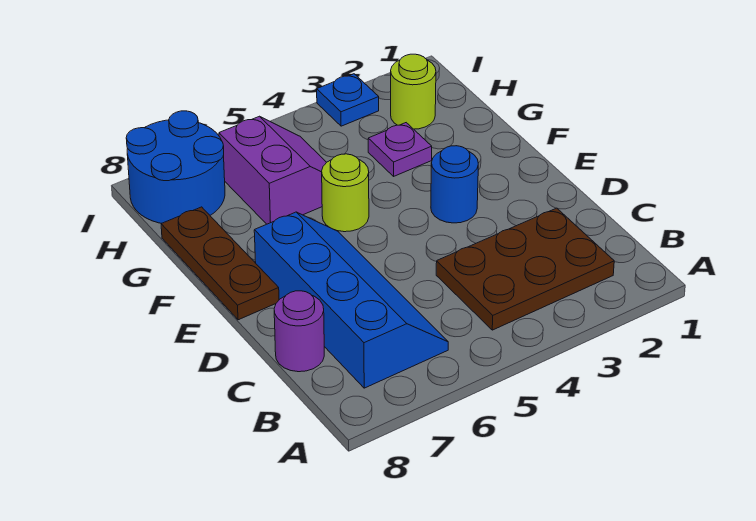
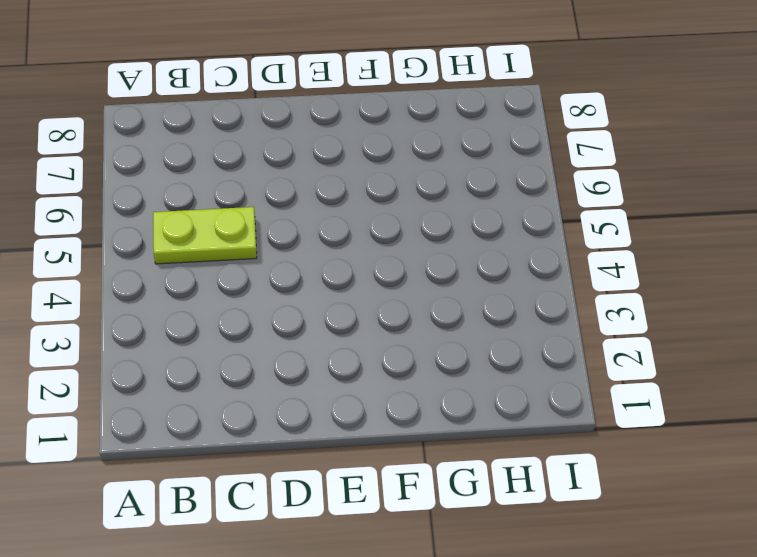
lime 1x2 plate [153,207,257,264] -> none
none -> brown 2x3 plate [436,208,614,330]
none -> blue 2x4 slope [254,212,448,388]

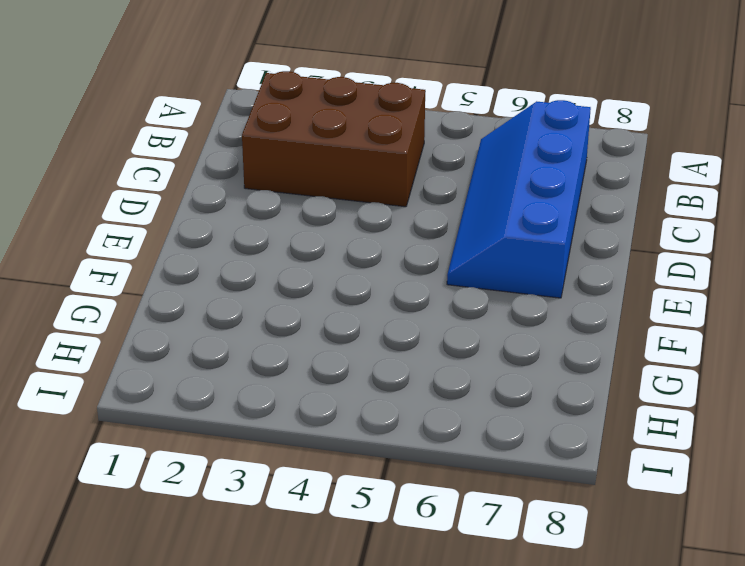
brown 2x3 brick [242,71,425,207] -> brown 2x3 plate [436,208,614,330]
none -> purple 1x1 round brick [274,291,324,372]
none -> blue 1x1 round brick [431,146,478,223]

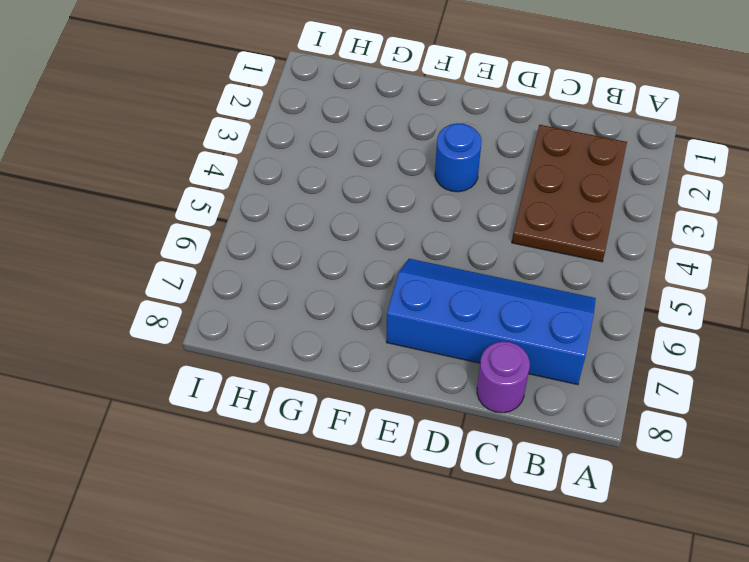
none -> brown 1x3 plate [161,207,279,320]
none -> lime 1x1 round brick [322,154,369,232]

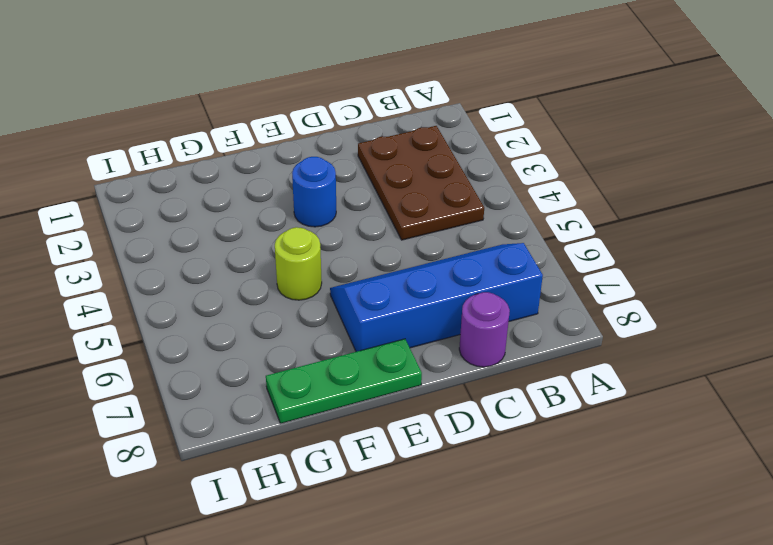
green 1x3 plate [266,339,422,423] -> brown 1x3 plate [161,207,279,320]
none -> purple 1x1 plate [368,123,432,176]
none -> purple 2x2 slope [219,116,327,224]

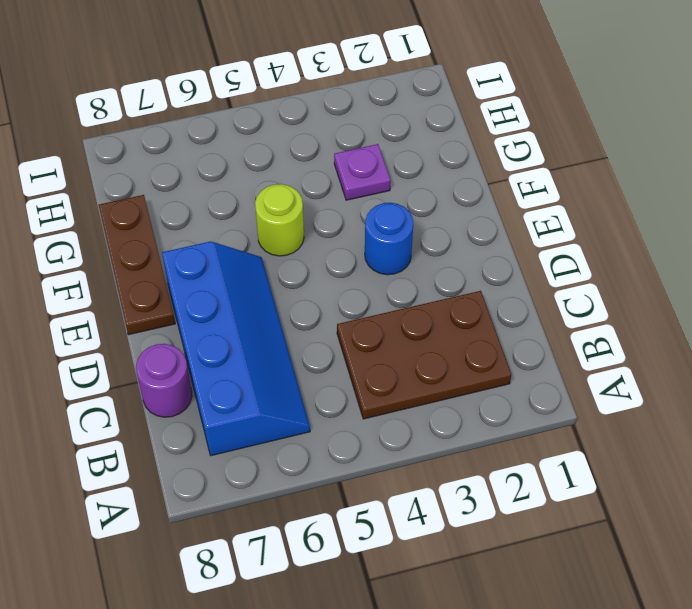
none -> purple 2x2 slope [219,116,327,224]
none -> lime 1x1 round brick [391,54,436,129]

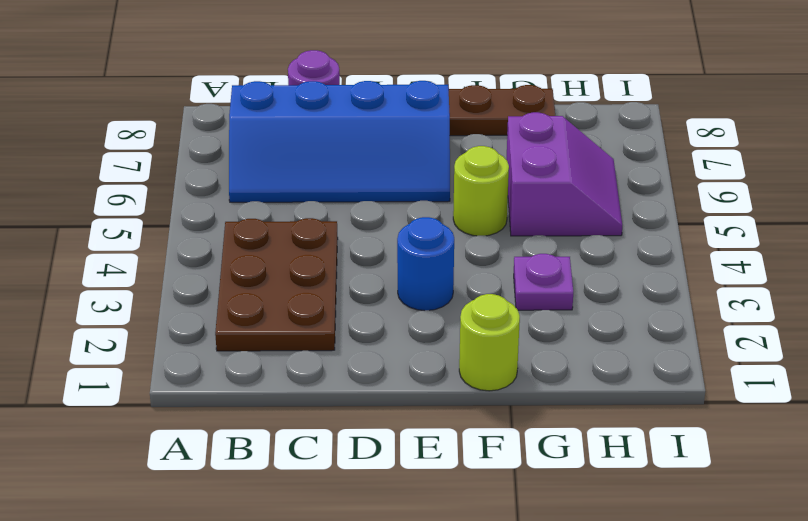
lime 1x1 round brick [459,294,520,391] -> lime 1x1 round brick moved to [391,54,436,129]
purple 2x2 slope [506,112,622,236] -> purple 2x2 slope turned to [219,116,327,224]
none -> blue 2x2 round brick [126,111,225,223]
none -> blue 1x1 plate [317,74,379,126]

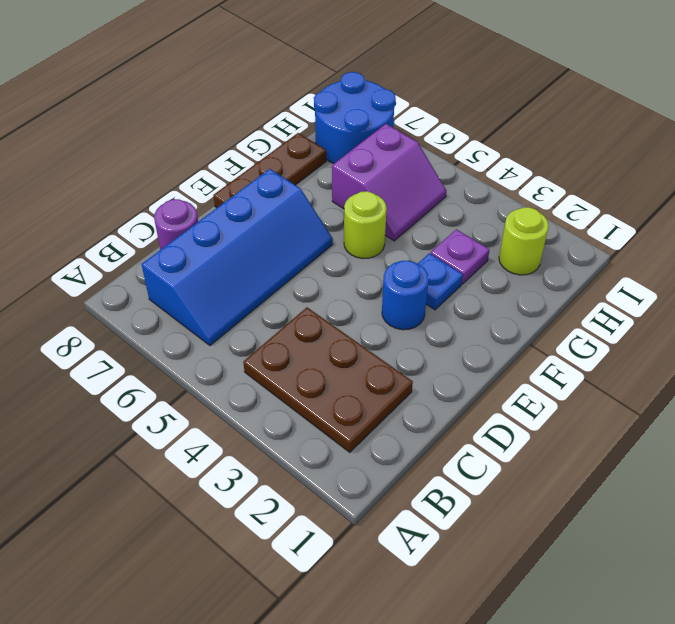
blue 1x1 plate [418,253,463,310] -> blue 1x1 plate moved to [317,74,379,126]

